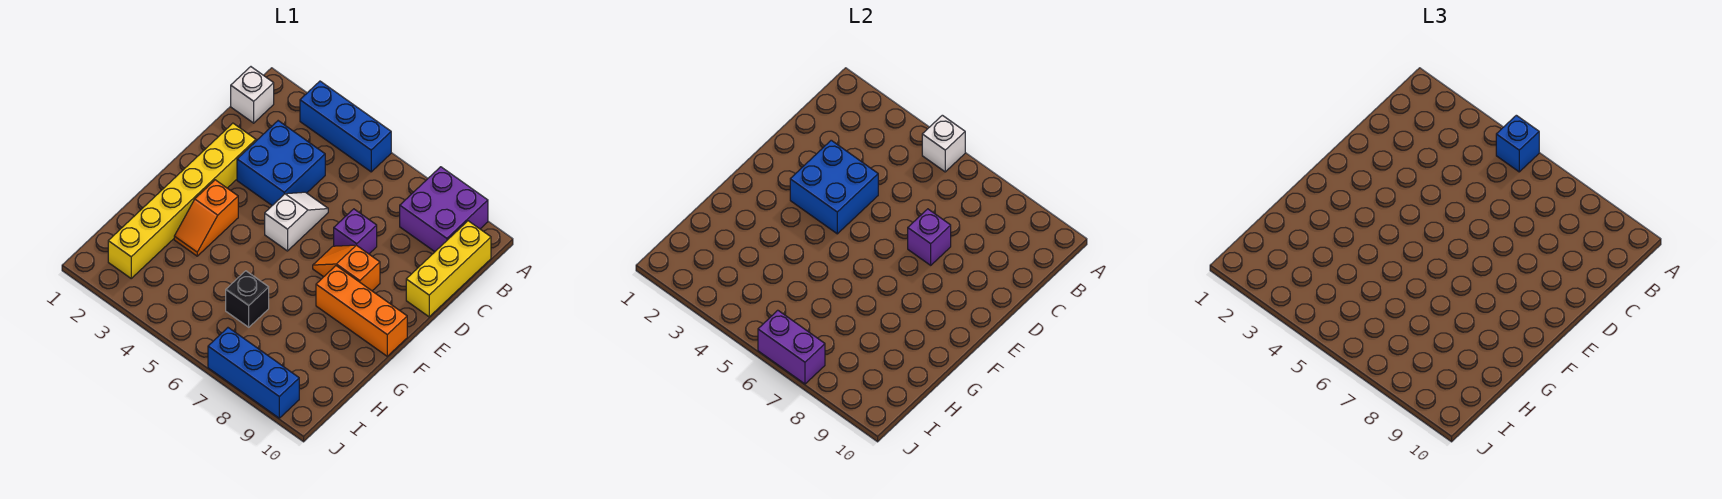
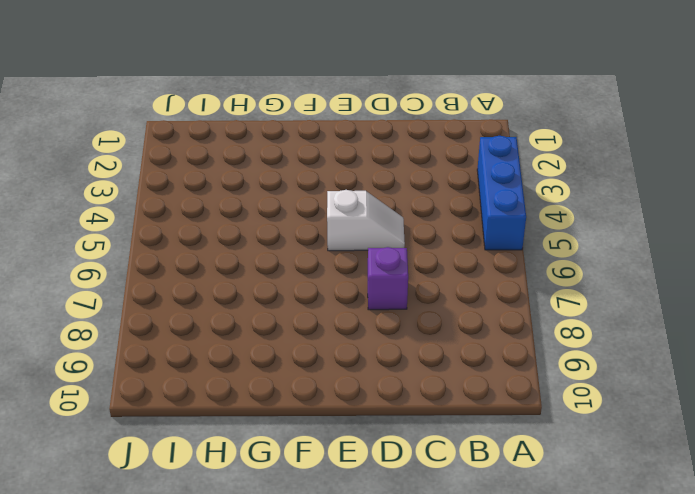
none -> purple 2x2 brick [400,167,488,252]
none -> white 1x1 brick [231,67,274,123]
none -> yellow 1x3 brick [406,221,491,317]

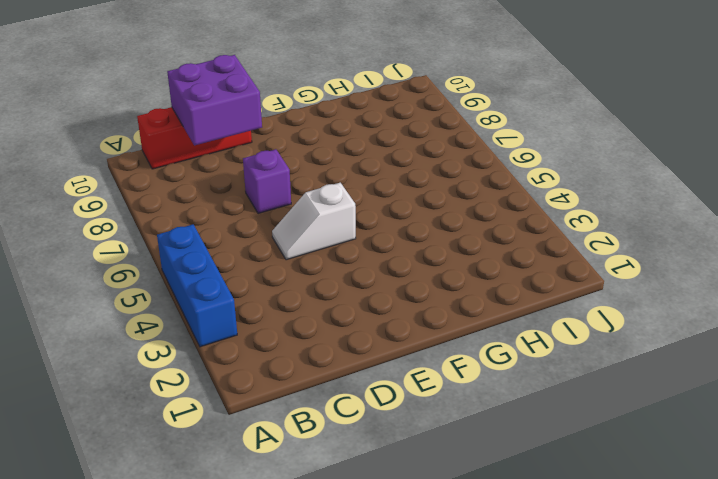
red 1x3 brick [137,107,252,169] -> yellow 1x3 brick [406,221,491,317]
purple 2x2 brick [167,55,262,146] -> purple 2x2 brick moved to [400,167,488,252]
none -> white 1x1 brick [231,67,274,123]
none -> blue 2x2 brick [237,121,325,205]
none -> yellow 1x6 brick [108,123,256,278]

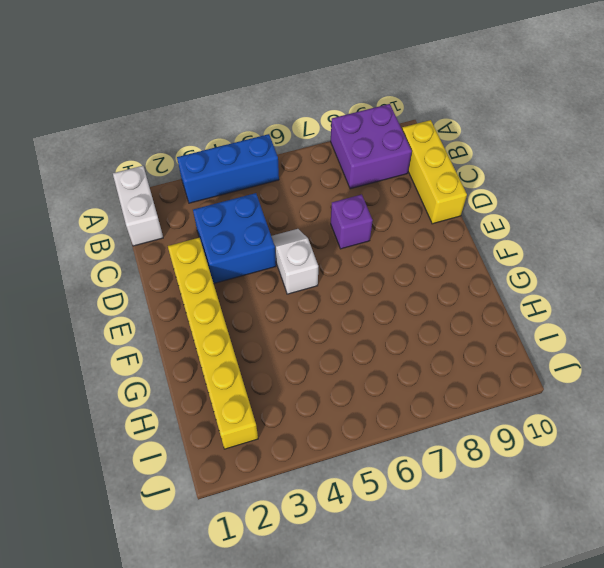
white 1x2 brick [113,166,163,246] -> white 1x1 brick [231,67,274,123]
none -> orange 1x2 slope [313,245,380,291]
none -> orange 1x2 slope [174,180,238,256]
none -> orange 1x3 brick [316,266,407,356]

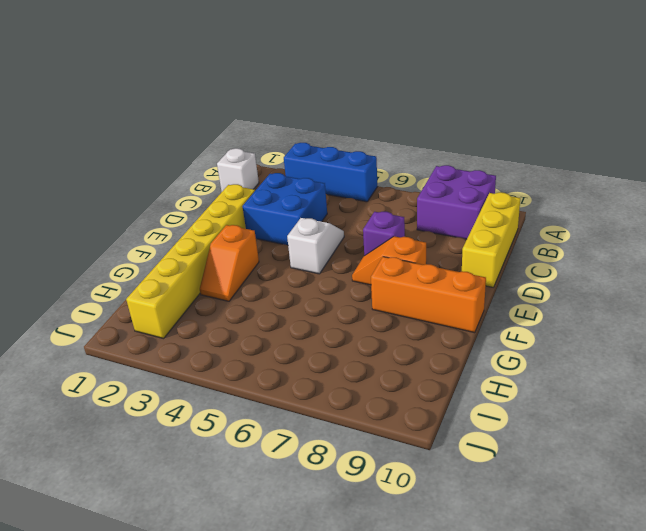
none -> black 1x1 brick [226,271,269,327]
none -> blue 1x3 brick [208,328,299,418]
none -> white 1x1 brick [922,115,965,172]

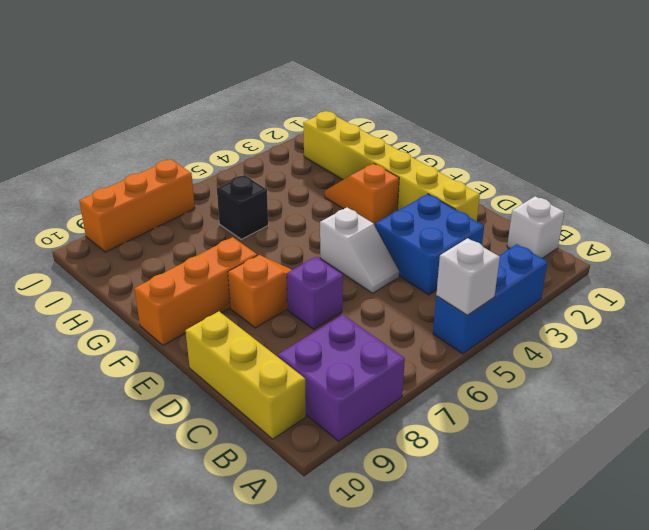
orange 1x3 brick [79,159,195,252] -> blue 1x3 brick [208,328,299,418]
none -> blue 2x2 brick [790,140,878,234]
none -> purple 1x1 brick [908,209,951,265]
none -> purple 1x2 brick [758,310,825,384]

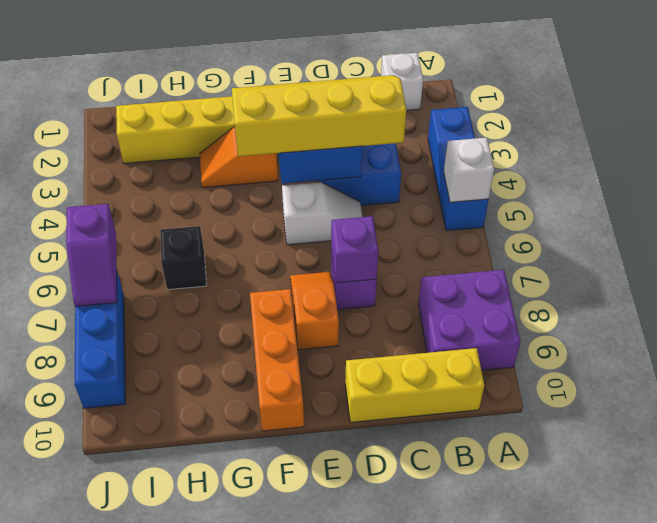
yellow 2x4 slope [232,75,406,156] -> none
purple 1x2 slope [66,204,117,306] -> purple 1x2 brick [758,310,825,384]
none -> blue 1x1 brick [1496,115,1539,172]

